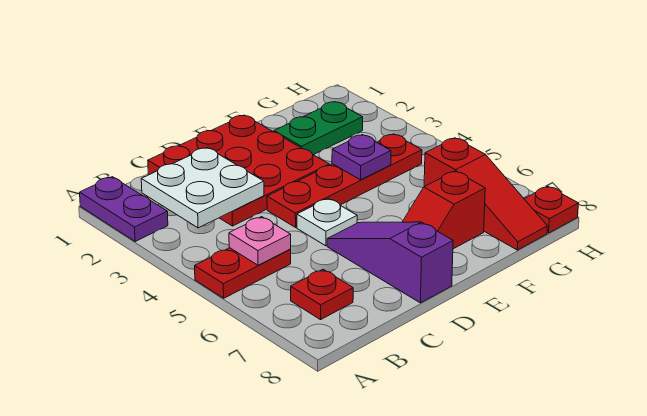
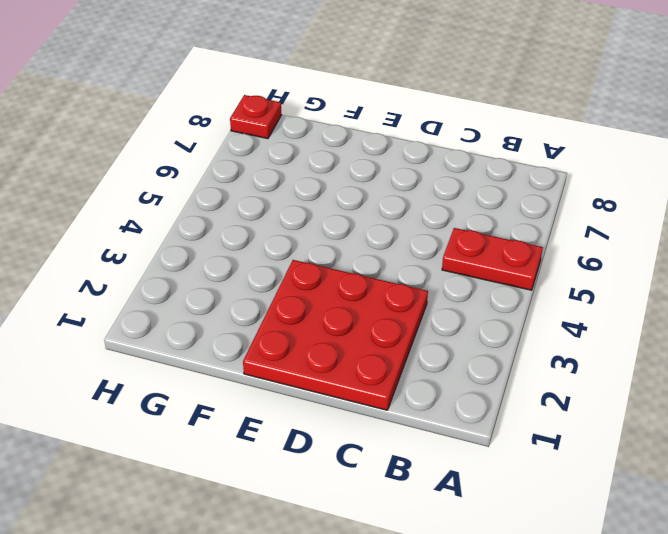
none -> purple 1x2 plate [80,177,168,242]
none -> red 1x1 plate [291,269,353,320]
none -> red 1x4 plate [267,134,422,227]

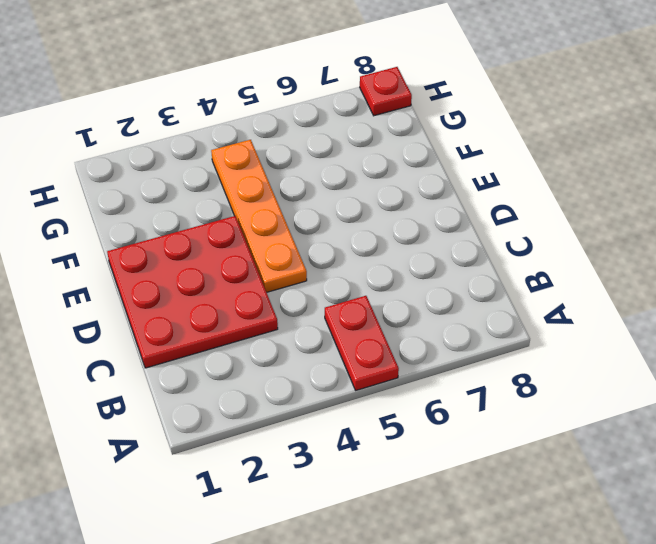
orange 1x4 plate [211,140,307,292] -> red 1x4 plate [267,134,422,227]
none -> purple 1x2 plate [80,177,168,242]
none -> red 1x1 plate [291,269,353,320]
none -> white 1x1 plate [297,198,357,246]

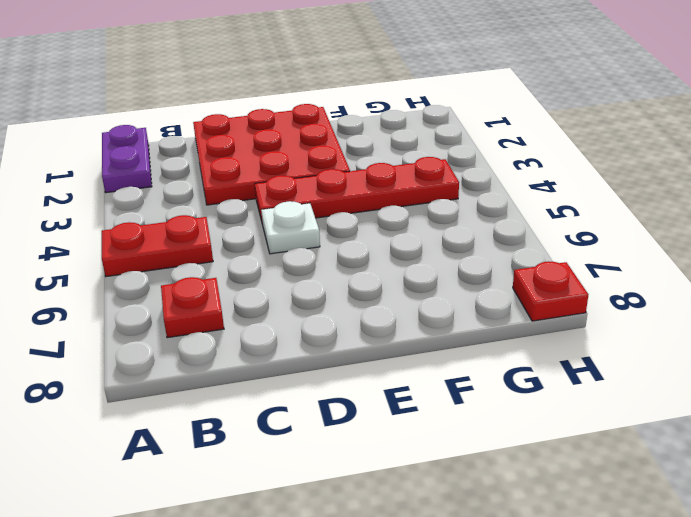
none -> purple 1x3 slope [327,222,453,303]
none -> red 1x2 slope [403,171,485,249]
none -> green 1x2 plate [274,102,363,155]

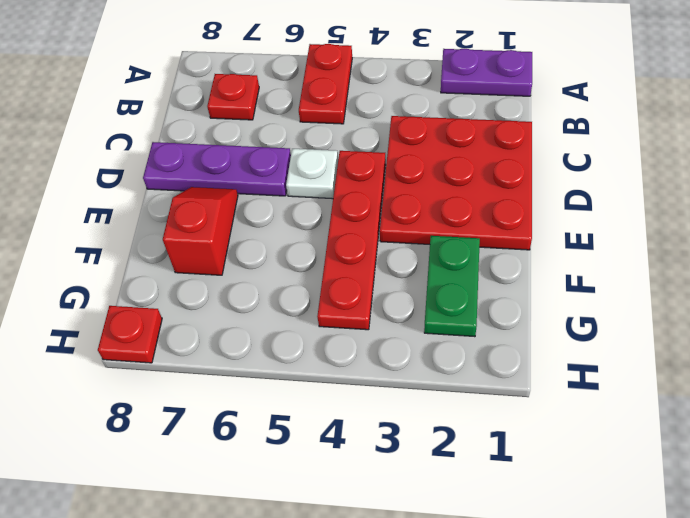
purple 1x3 plate [143,142,291,196] -> purple 1x3 slope [327,222,453,303]
none -> red 1x3 slope [424,138,547,250]
none -> white 2x2 plate [141,148,264,228]
none -> pink 1x1 plate [229,217,291,265]

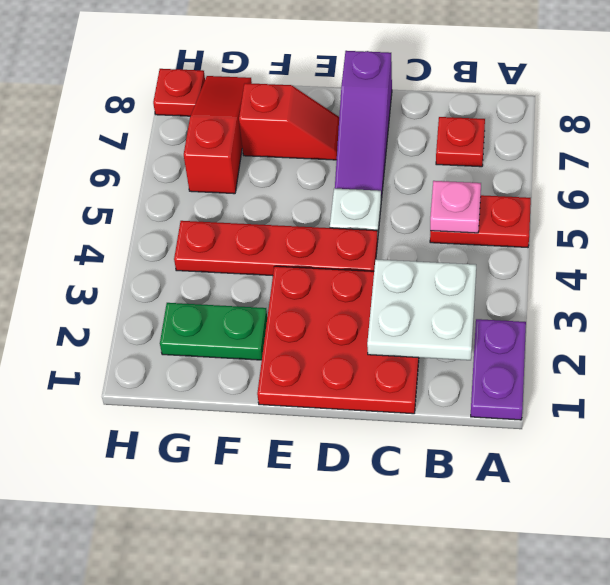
none -> purple 1x1 plate [332,135,391,180]

